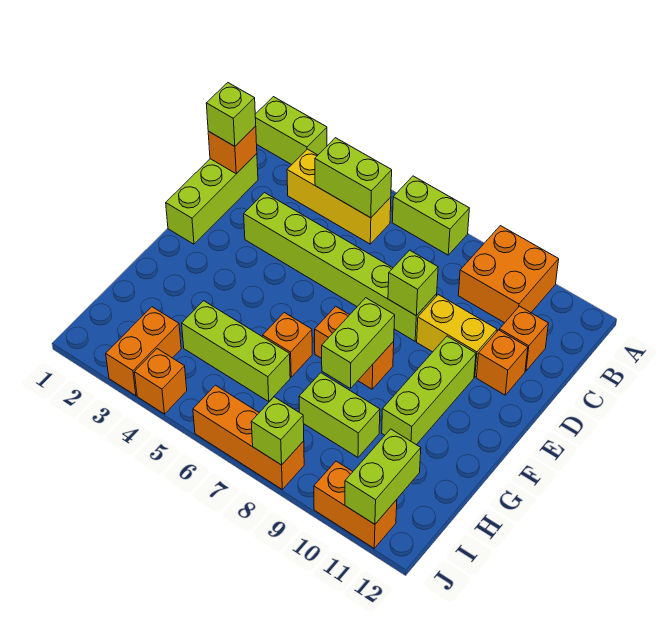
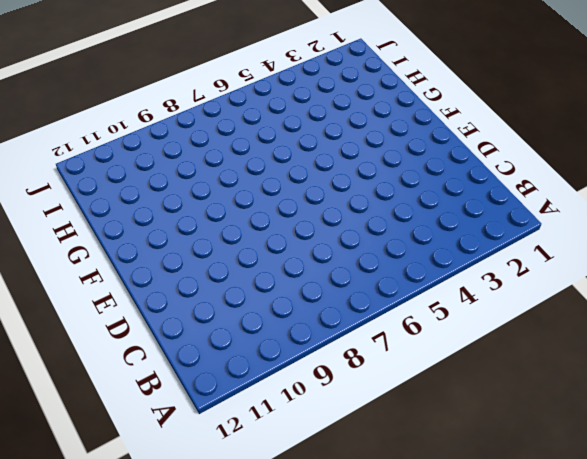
none -> lime 1x2 brick [255,97,327,165]
none -> lime 1x2 brick [392,176,469,255]
none -> orange 2x2 brick [458,226,559,323]

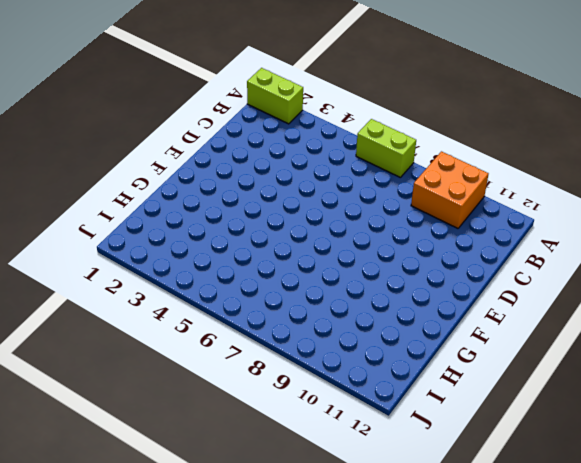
none -> yellow 1x3 brick [287,149,391,244]
none -> lime 1x3 brick [166,154,258,244]
none -> orange 1x1 brick [500,306,548,371]

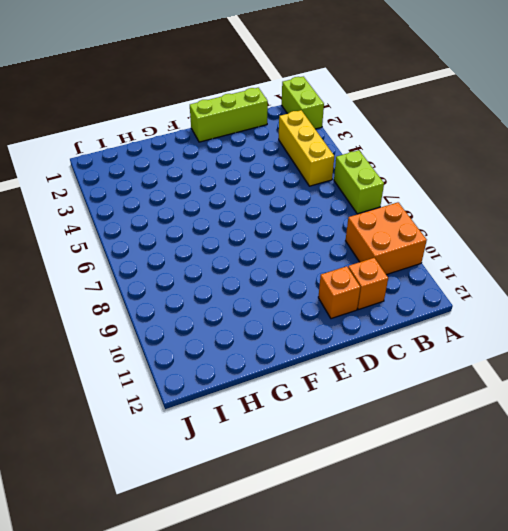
none -> lime 1x6 brick [244,193,437,341]
none -> yellow 1x2 brick [417,295,497,377]
none -> lime 1x3 brick [382,336,476,445]

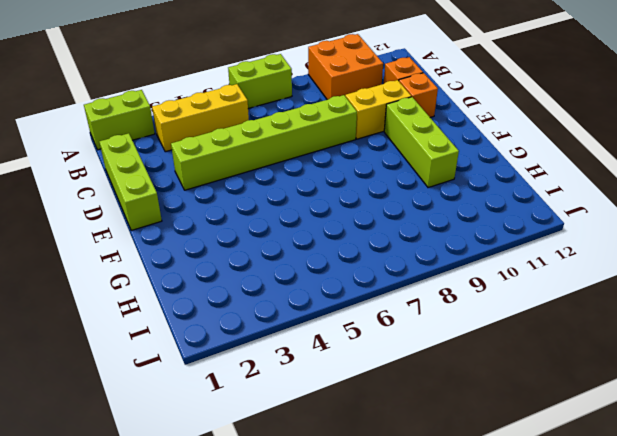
none -> orange 1x2 brick [315,306,394,389]
none -> orange 1x1 brick [263,313,312,377]
none -> lime 1x3 brick [182,301,290,402]

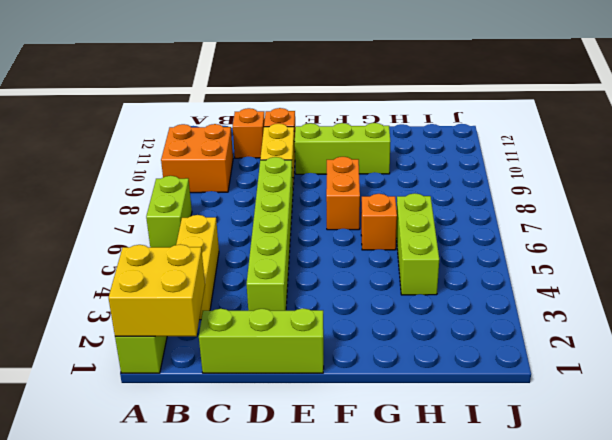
yellow 2x2 brick [109,244,205,337] -> none
none -> lime 1x2 brick [299,373,380,457]
none -> orange 1x2 brick [106,307,181,396]
none -> orange 1x1 brick [134,349,187,414]

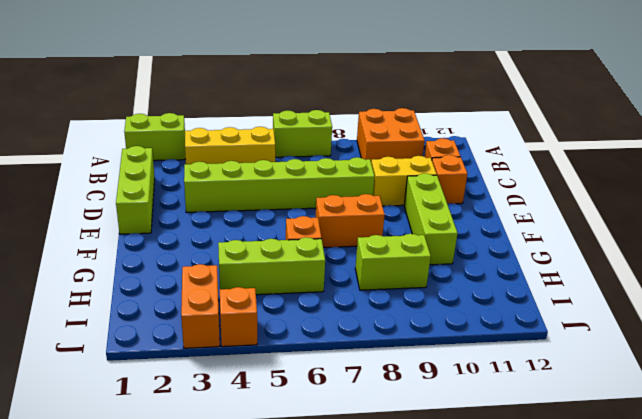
none -> orange 1x3 brick [193,385,304,489]
none -> orange 1x2 brick [314,461,397,548]
none -> lime 1x2 brick [315,138,392,218]

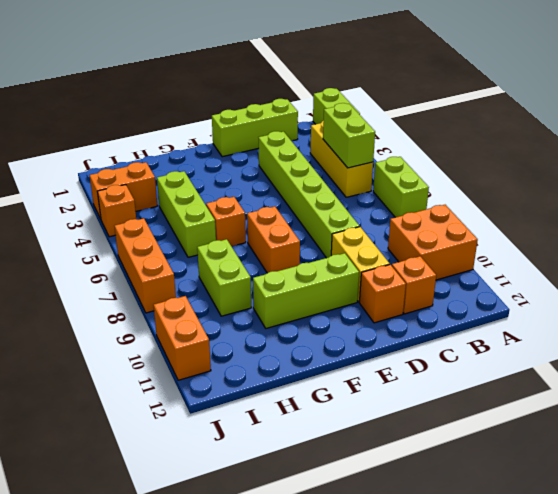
none -> orange 1x1 brick [208,126,257,174]
none -> lime 1x1 brick [388,250,438,316]
none -> lime 1x2 brick [322,298,395,389]

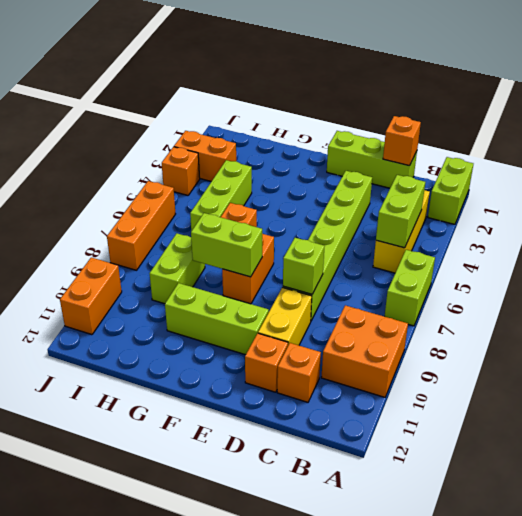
none -> lime 1x2 brick [345,429,421,524]
none -> lime 1x1 brick [251,397,304,465]
none -> lime 1x1 brick [206,83,256,146]

